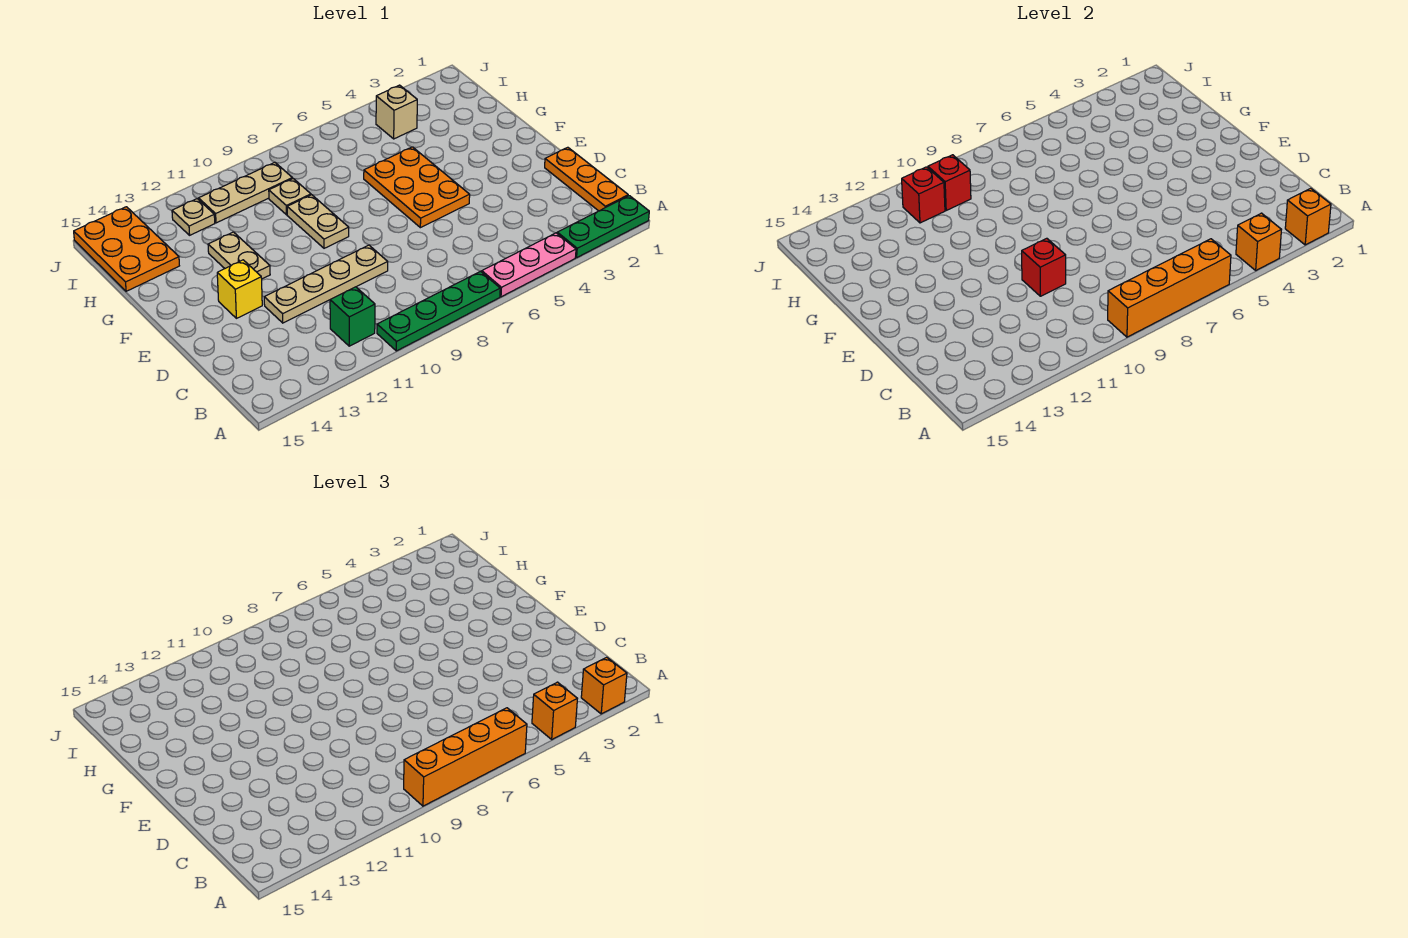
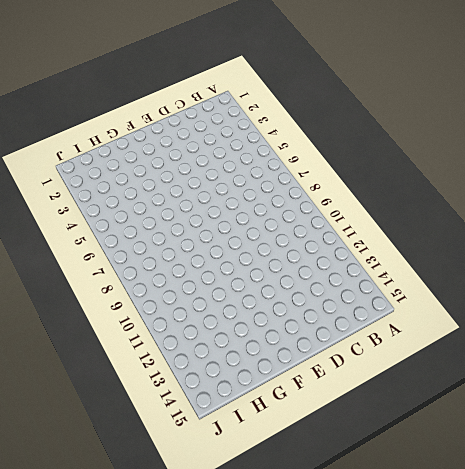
none -> green 1x3 plate [557,196,649,258]
none -> pink 1x3 plate [482,233,576,297]
none -> green 1x4 plate [377,272,500,351]

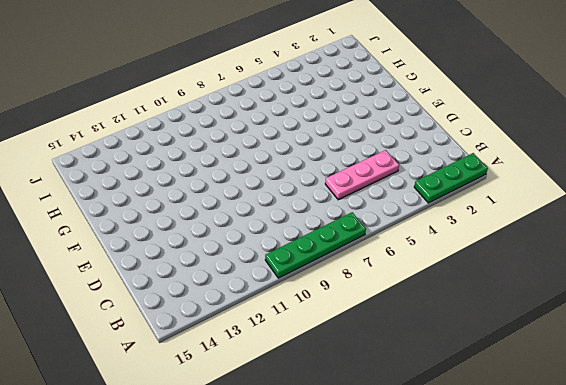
pink 1x3 plate [325,150,399,200] -> pink 1x3 plate moved to [482,233,576,297]
none -> orange 1x3 plate [545,147,628,211]
none -> green 1x1 brick [330,287,375,346]
none -> tan 1x4 plate [264,245,388,323]

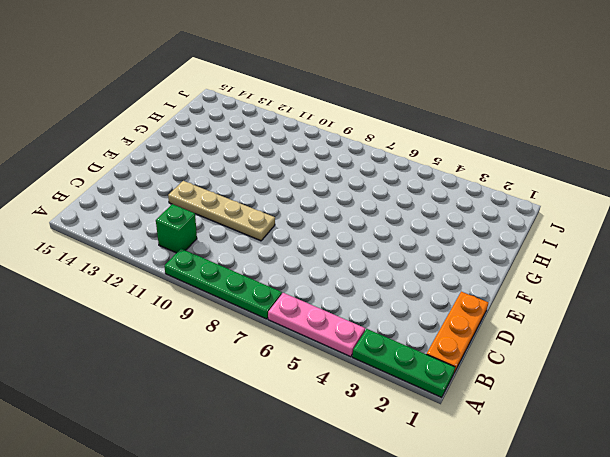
none -> orange 2x3 plate [364,147,470,228]
none -> yellow 1x1 brick [217,260,262,318]
none -> tan 1x2 plate [287,195,349,248]

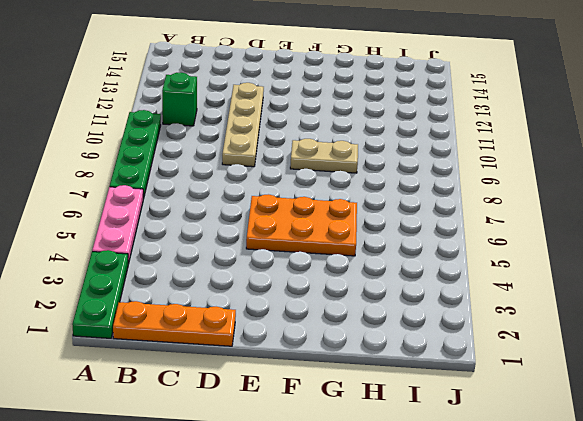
none -> yellow 1x1 brick [217,260,262,318]
none -> tan 1x2 plate [208,232,270,279]
none -> tan 1x1 plate [269,179,311,215]

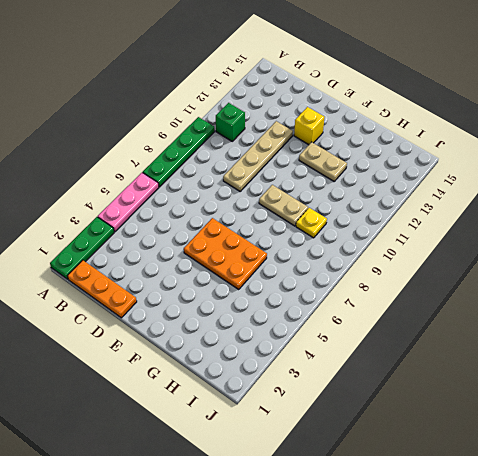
yellow 1x1 plate [296,208,327,238] -> tan 1x1 plate [269,179,311,215]
none -> orange 2x3 plate [74,207,179,291]
none -> tan 1x1 brick [376,85,417,139]
none -> tan 1x3 plate [199,162,292,223]

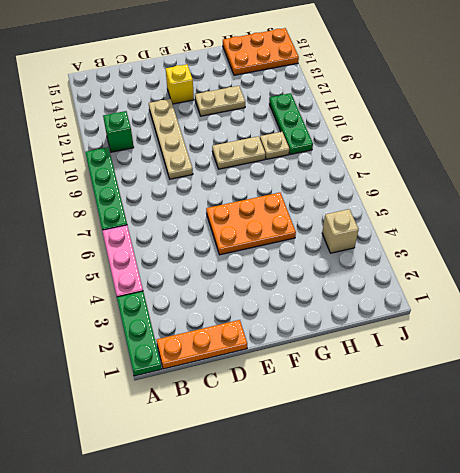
green 1x3 plate [269,93,313,155] -> tan 1x3 plate [199,162,292,223]
none -> tan 1x1 plate [172,199,215,235]
none -> orange 1x1 brick [1285,188,1331,245]
none -> orange 1x1 brick [1236,213,1281,270]

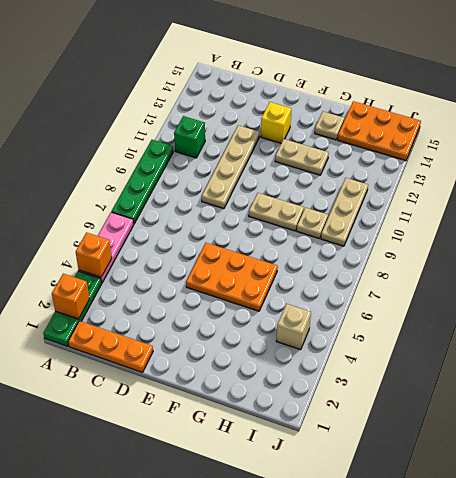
tan 1x1 plate [315,112,344,140] -> tan 1x1 plate moved to [172,199,215,235]
none -> orange 1x4 brick [1108,239,1231,337]
none -> red 1x1 brick [1022,238,1066,296]
none -> red 1x1 brick [928,155,971,210]

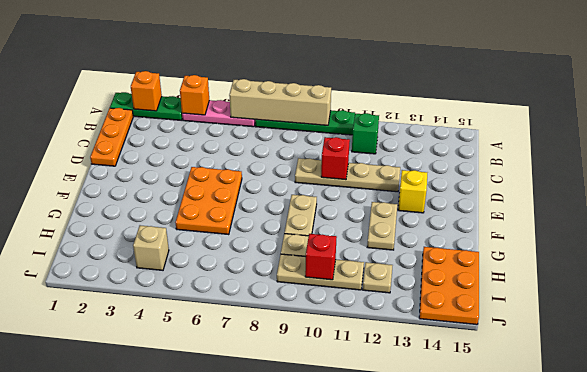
tan 1x4 brick [229,79,331,125] -> orange 1x4 brick [1108,239,1231,337]
none -> red 1x1 brick [902,167,945,223]
none -> orange 1x1 brick [581,657,627,714]
none -> orange 1x1 brick [532,682,577,739]

